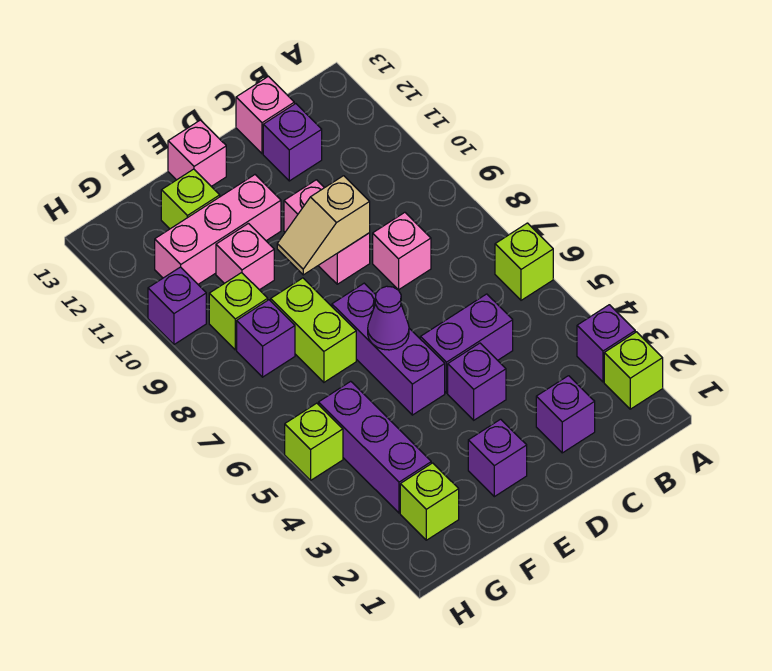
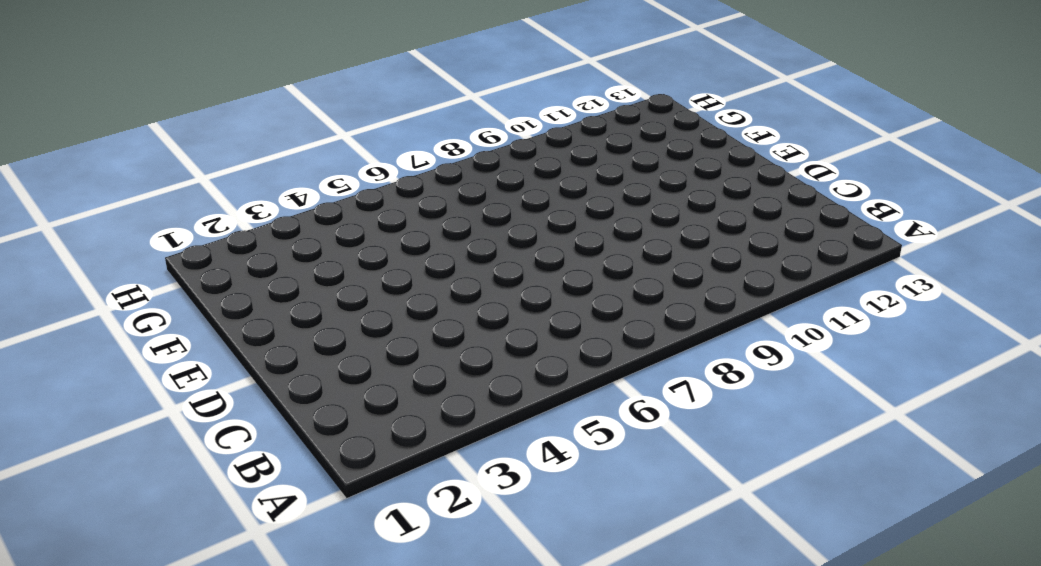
none -> lime 1x1 brick [604,332,663,409]
none -> purple 1x1 brick [577,305,635,382]
none -> lime 1x1 brick [495,223,553,300]

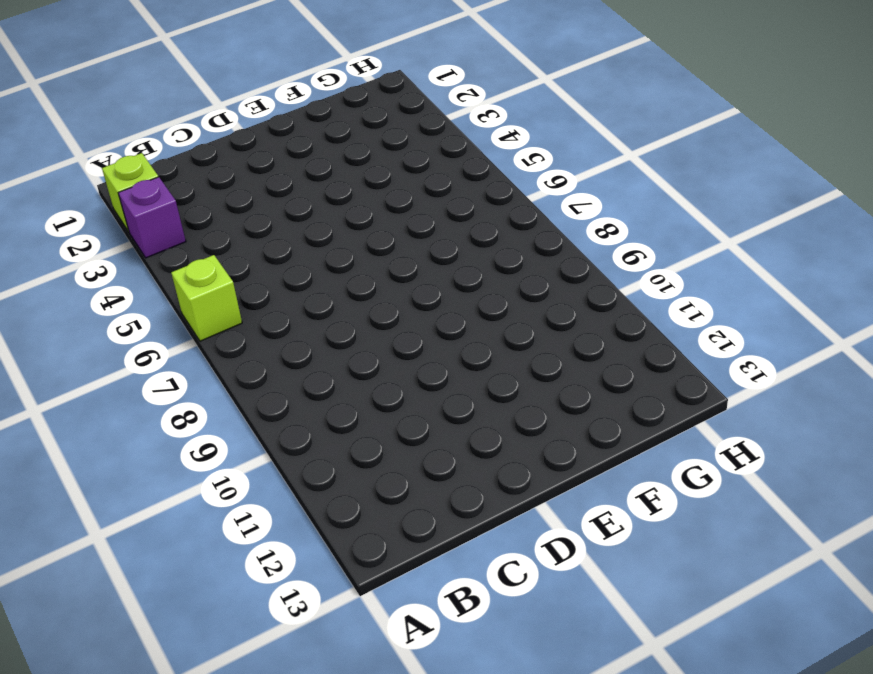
none -> purple 1x1 brick [536,376,595,453]
none -> purple 1x2 brick [420,294,513,393]
none -> pink 1x1 brick [373,212,431,290]

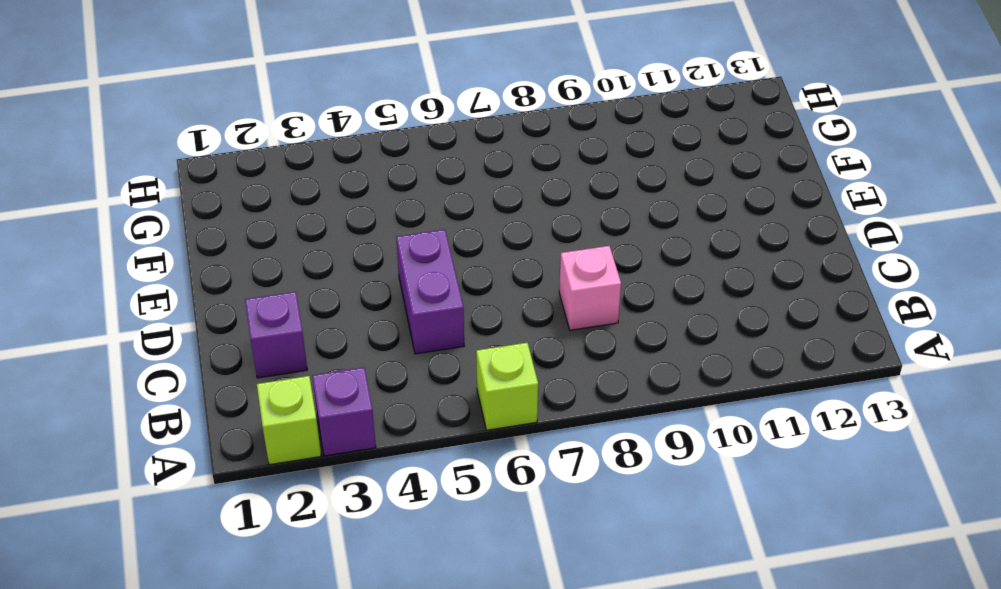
none -> purple 1x1 brick [263,104,322,181]
none -> pink 1x1 brick [236,76,294,154]
none -> purple 1x1 brick [448,343,506,420]

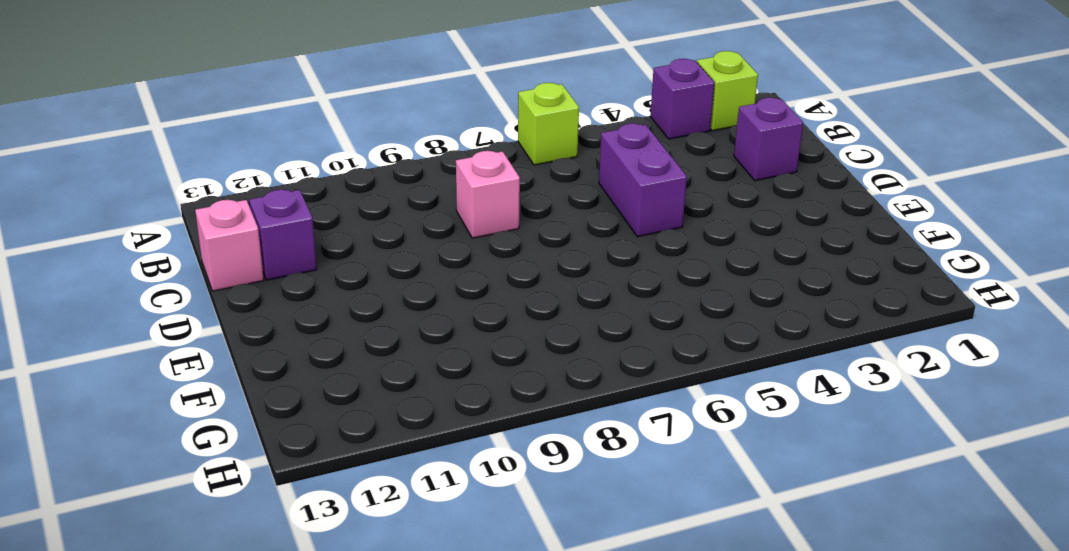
none -> purple 1x1 brick [448,343,506,420]
none -> pink 1x2 brick [284,180,370,284]
none -> purple 1x1 brick [468,419,527,497]

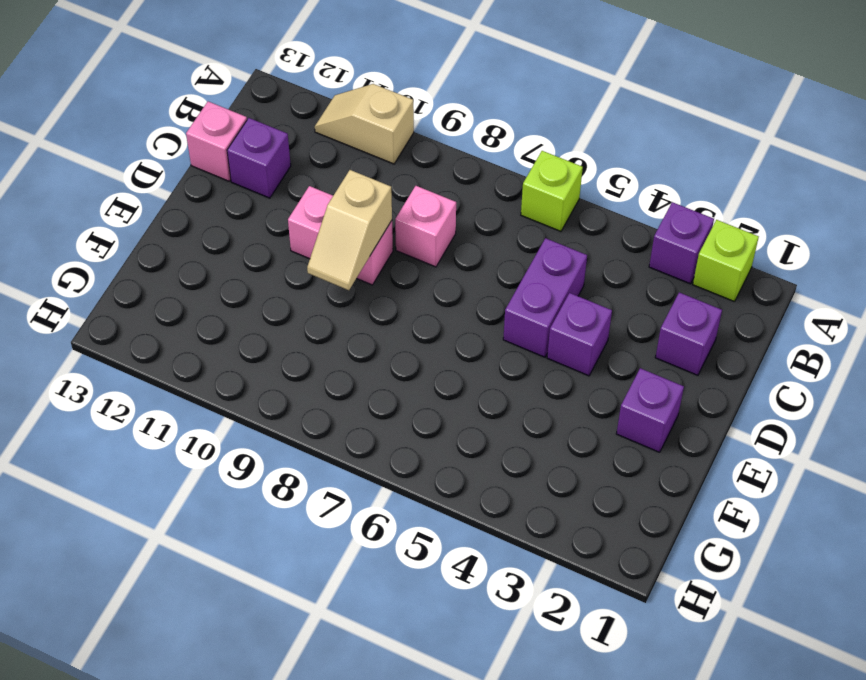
tan 1x2 slope [315,84,414,164] -> none
none -> purple 1x3 brick [332,283,445,415]
none -> pink 1x3 brick [155,175,281,284]
none -> pink 1x1 brick [168,120,226,186]

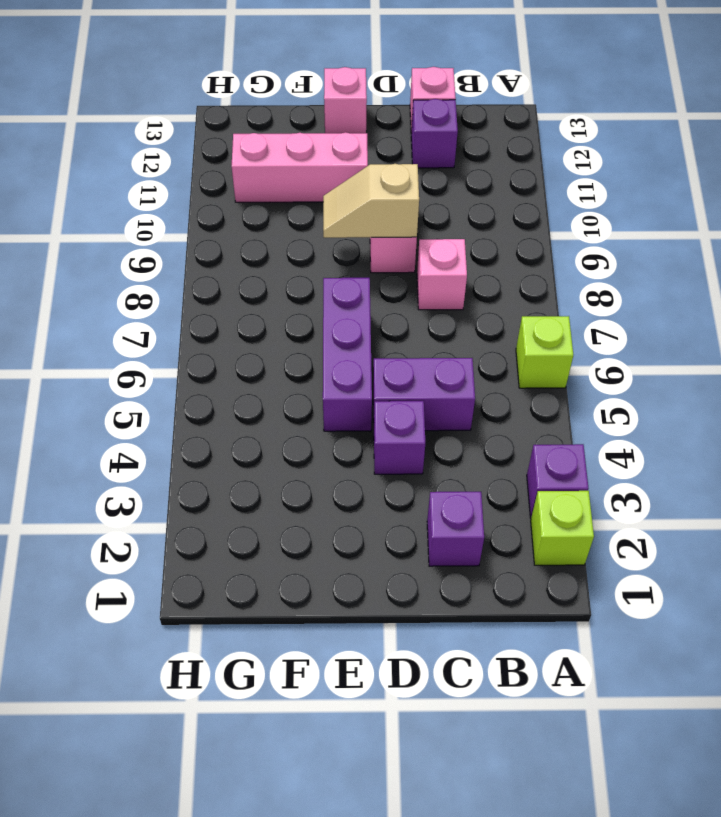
none -> purple 1x1 brick [468,419,527,497]
none -> lime 1x2 brick [271,278,356,382]
none -> pink 1x1 brick [216,223,274,290]

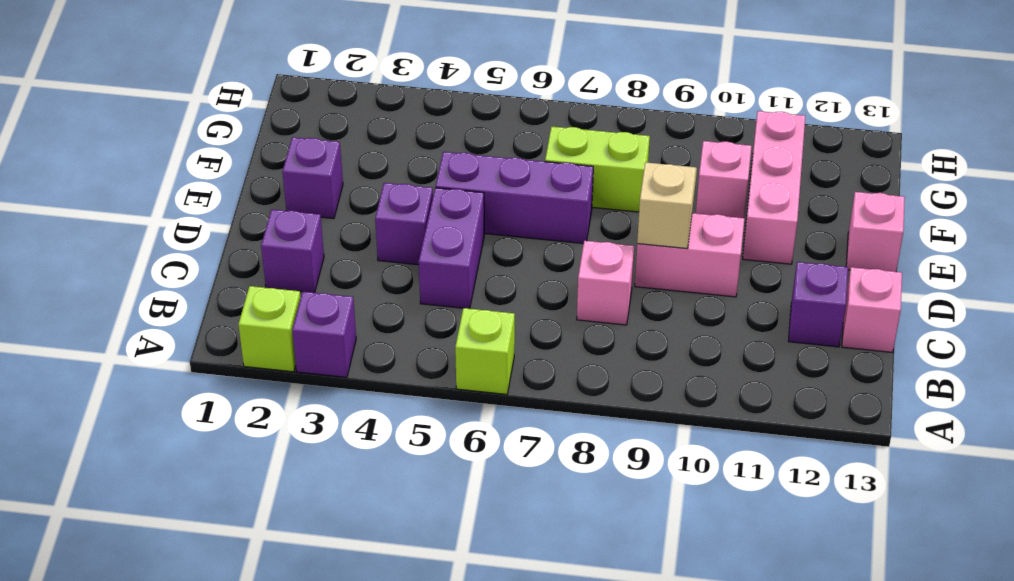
none -> lime 1x1 brick [161,169,220,229]
none -> lime 1x1 brick [400,463,459,540]
none -> purple 1x3 brick [319,381,431,513]

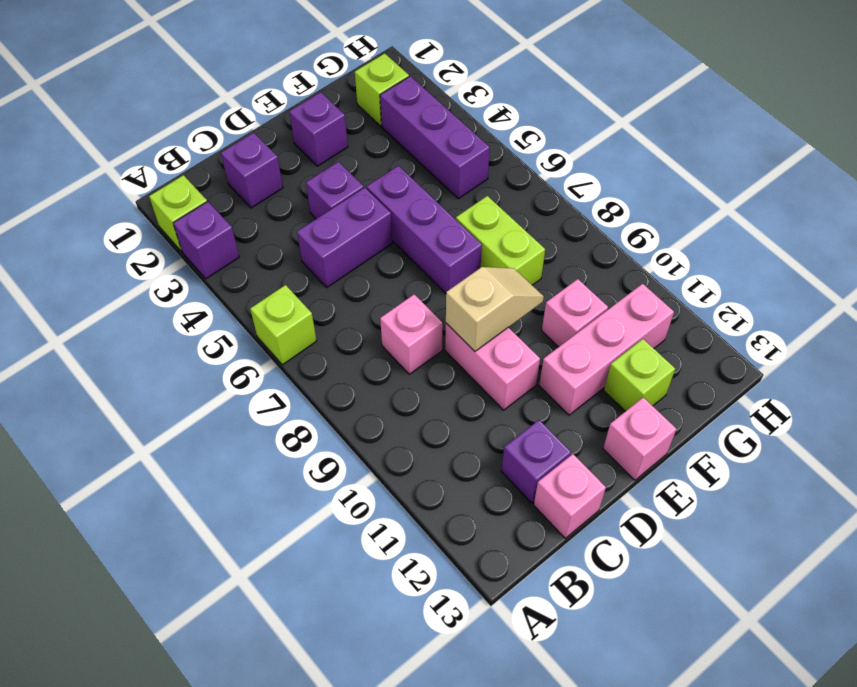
none -> purple 1x1 brick [237,300,295,377]
none -> lime 1x1 brick [209,273,268,350]
none -> lime 1x1 brick [285,403,343,480]

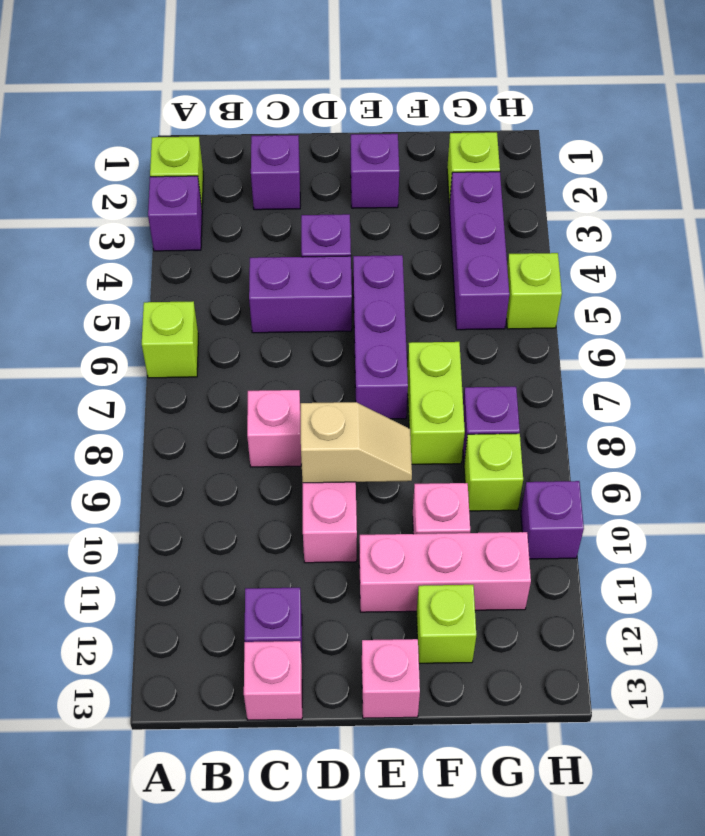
none -> purple 1x1 cone [368,286,409,350]

